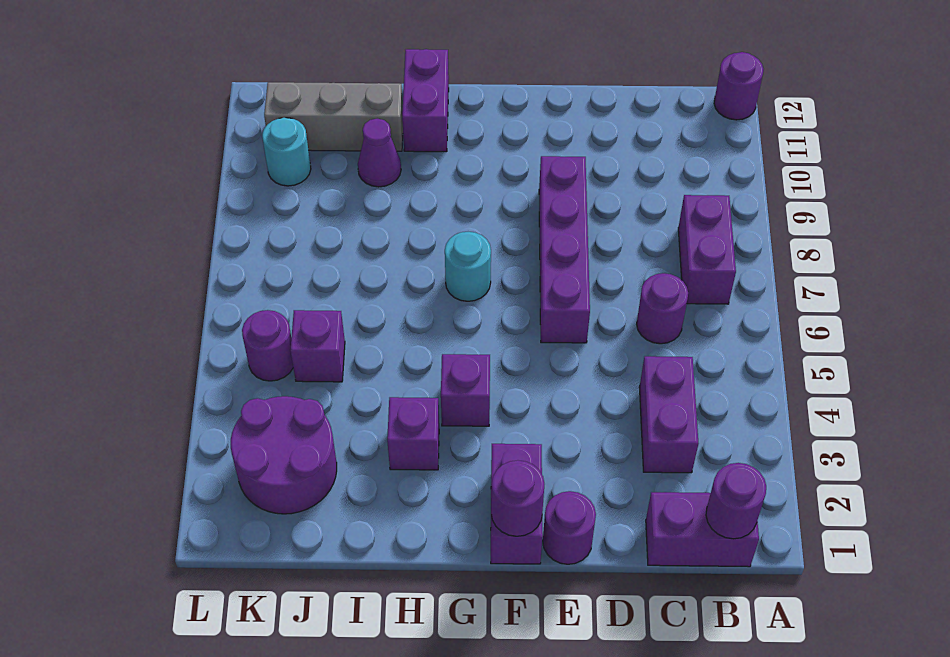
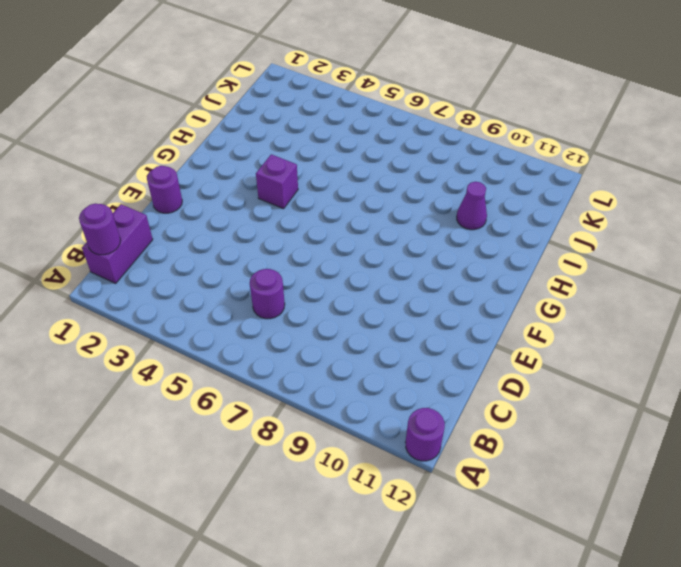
none -> purple 1x2 brick [678,195,736,304]
none -> purple 1x2 brick [639,356,698,473]
none -> purple 1x4 brick [539,156,590,343]

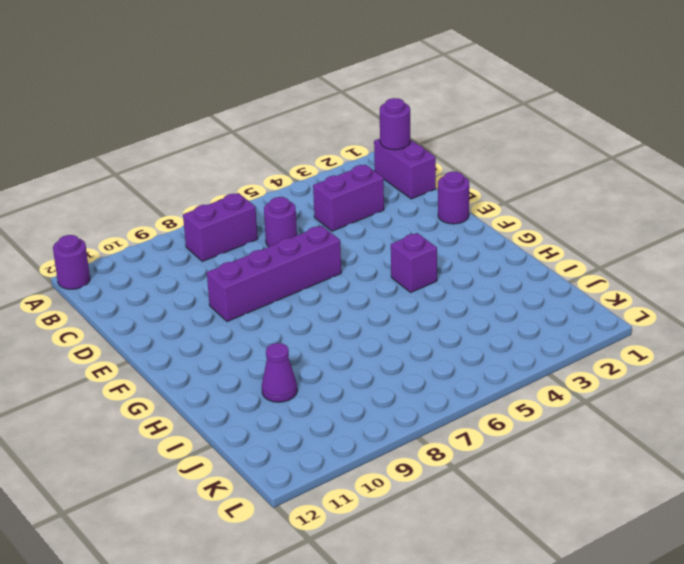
none -> purple 1x2 brick [491,444,543,564]
none -> cyan 1x1 round brick [445,232,491,301]
none -> purple 1x1 brick [387,397,439,470]

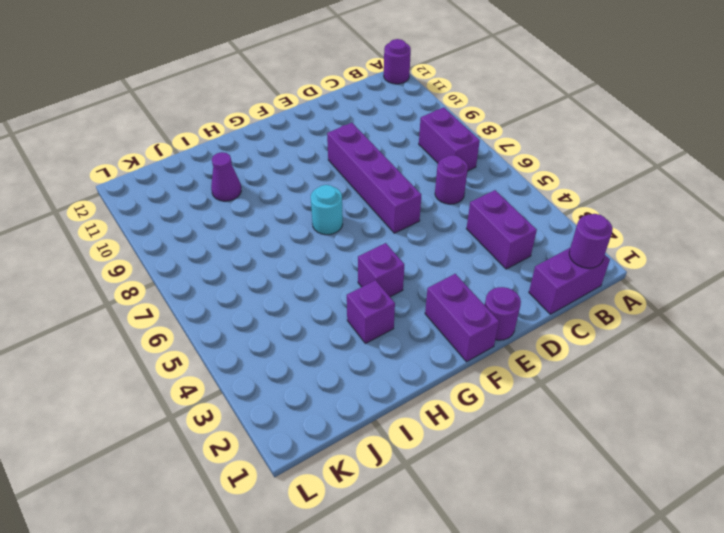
none -> purple 1x2 brick [402,49,449,152]
none -> grey 1x3 brick [264,82,403,151]
none -> purple 2x2 round brick [231,396,337,514]

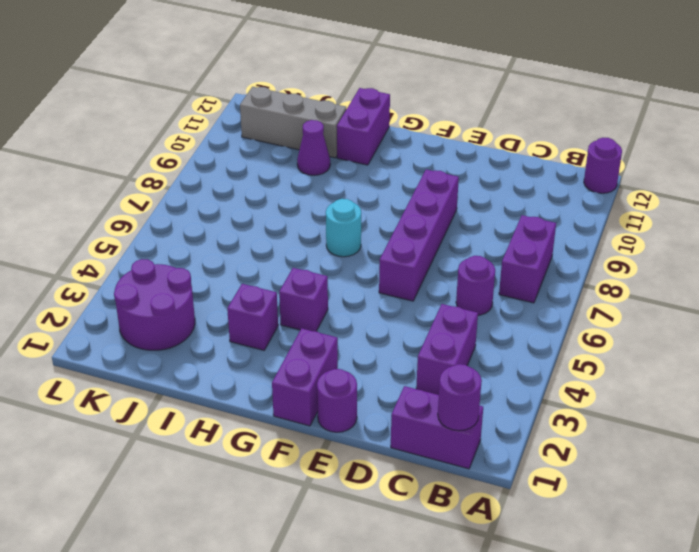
none -> purple 1x1 brick [290,310,345,382]
none -> purple 1x1 round brick [242,310,293,381]
none -> cyan 1x1 round brick [262,118,311,186]

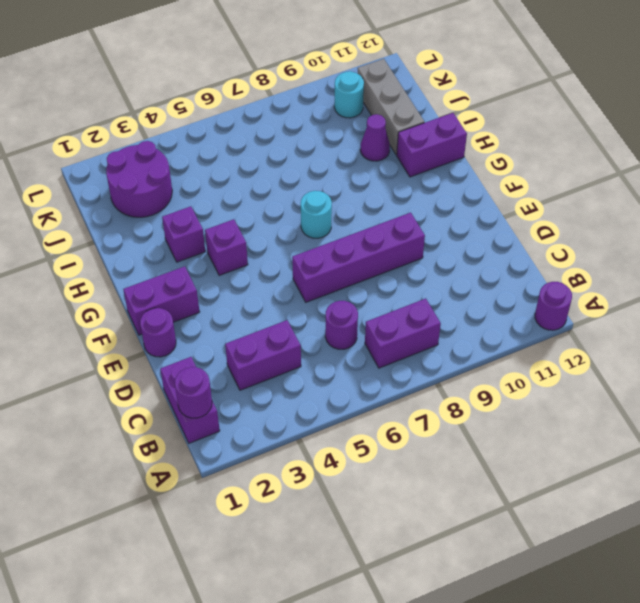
none -> purple 1x1 brick [290,310,345,382]
none -> purple 1x1 round brick [242,310,293,381]
none -> purple 1x1 round brick [491,460,544,536]

